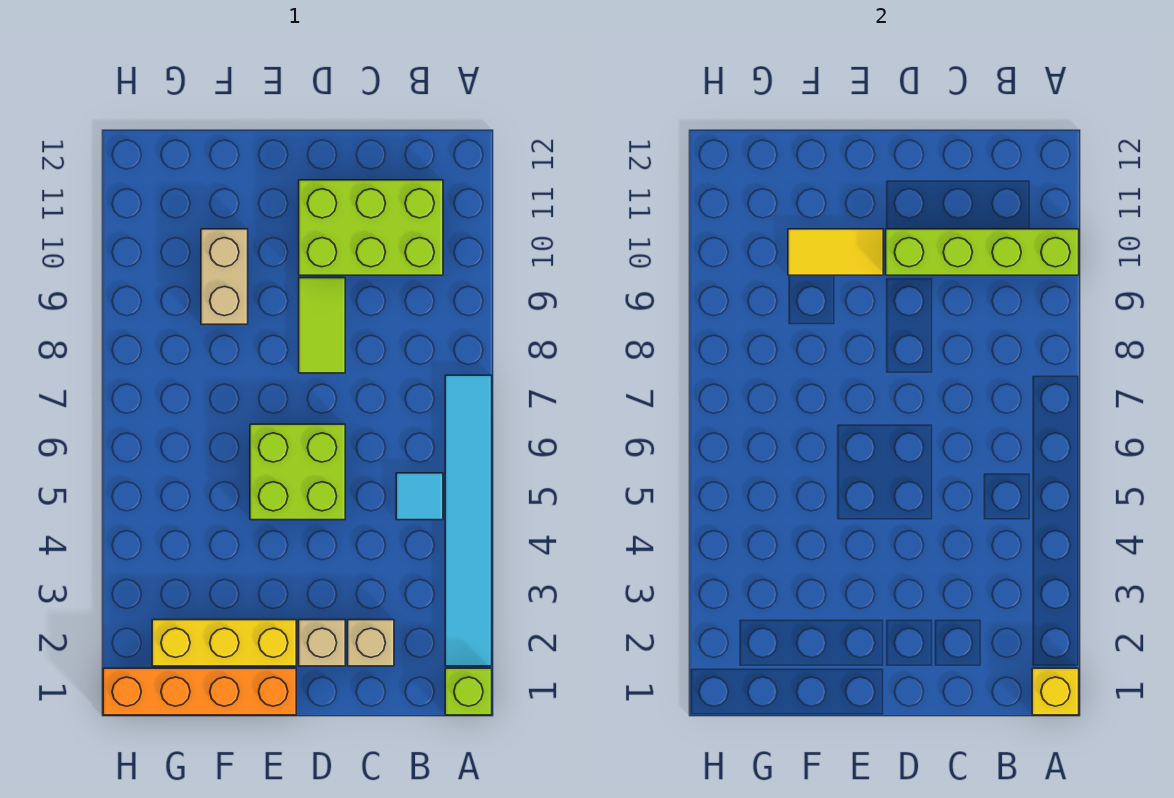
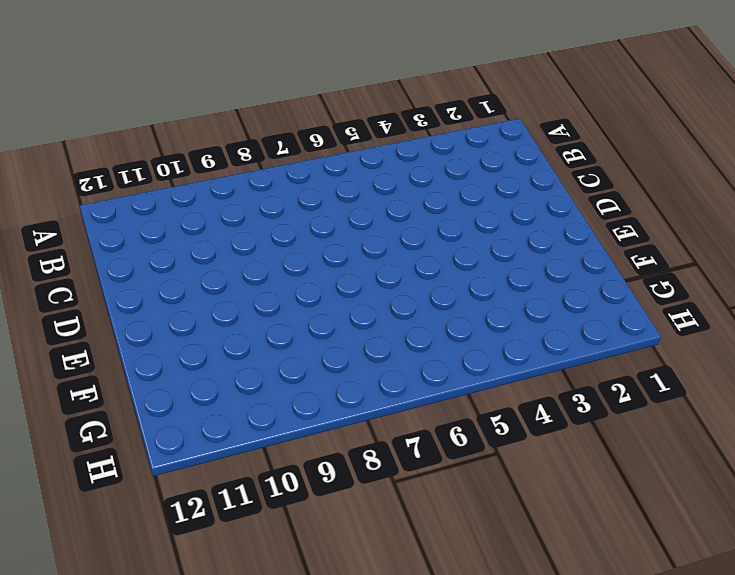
none -> lime 1x1 brick [445,668,492,715]
none -> cyan 1x6 tile [445,375,492,666]
none -> cyan 1x1 tile [396,473,443,520]

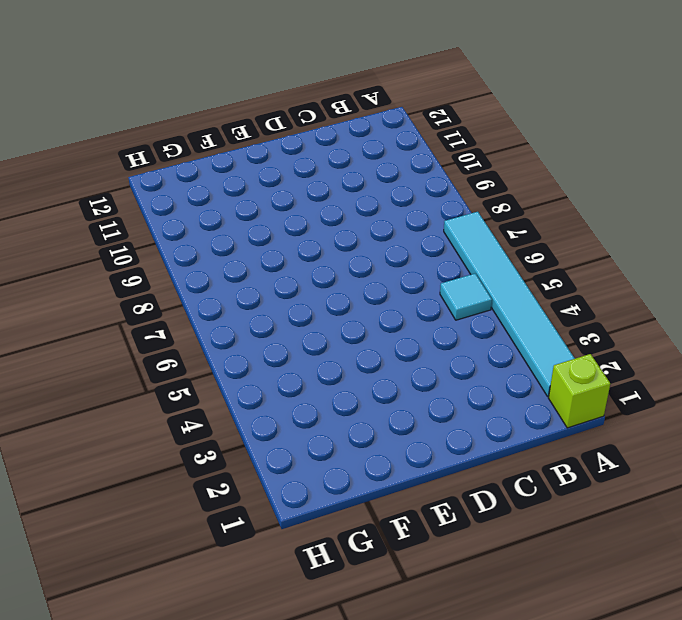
none -> lime 2x3 brick [299,180,443,275]
none -> tan 1x1 brick [348,620,394,666]
none -> tan 1x1 brick [299,620,345,666]

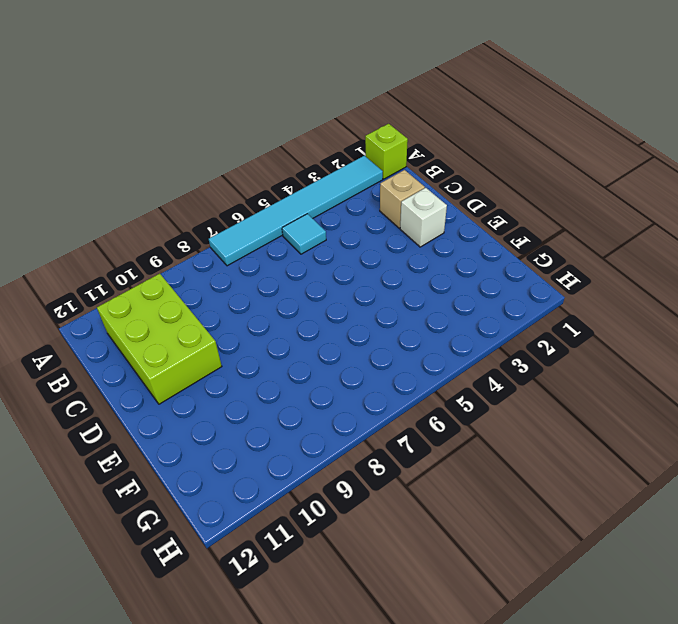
white 1x1 brick [400,188,447,247] -> tan 1x1 brick [299,620,345,666]
none -> lime 2x2 brick [250,424,345,520]
none -> lime 1x2 tile [299,278,345,373]
none -> orange 1x4 brick [103,668,296,715]

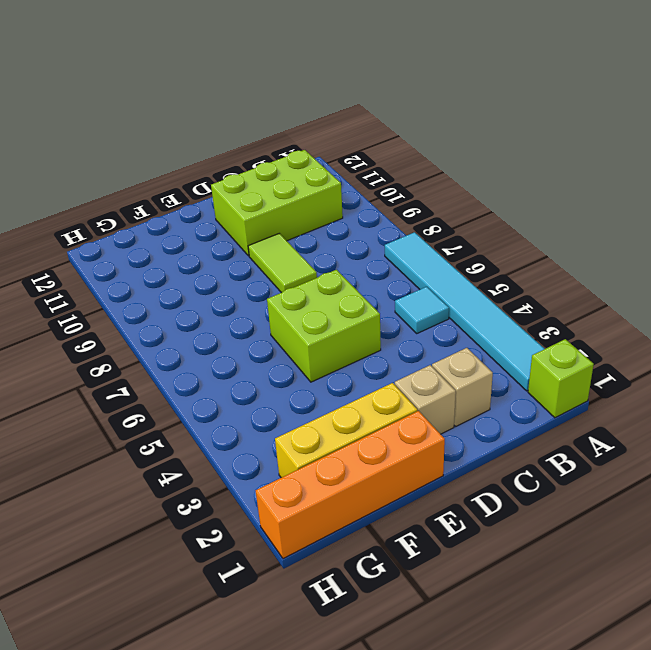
none -> tan 1x2 brick [201,229,248,324]
none -> yellow 1x1 brick [1032,668,1079,715]
none -> lime 1x4 brick [886,229,1079,275]

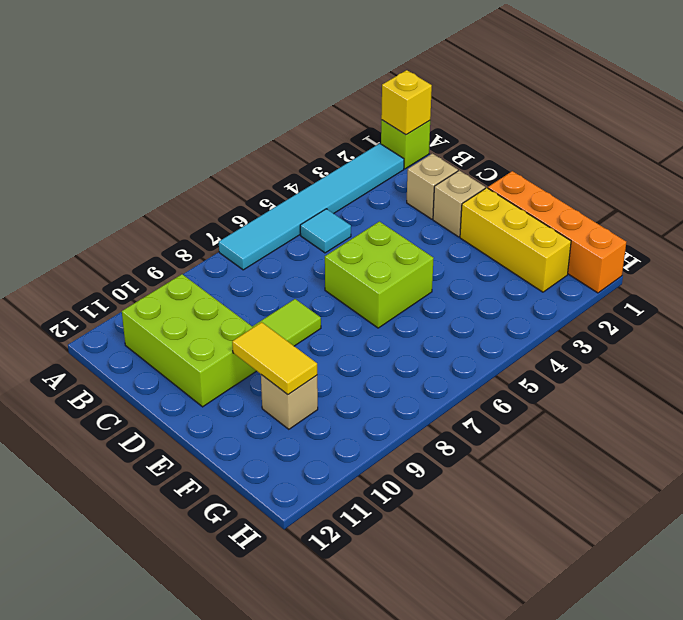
tan 1x1 brick [261,375,318,429] -> tan 1x2 brick [201,229,248,324]
none -> lime 1x4 brick [886,229,1079,275]

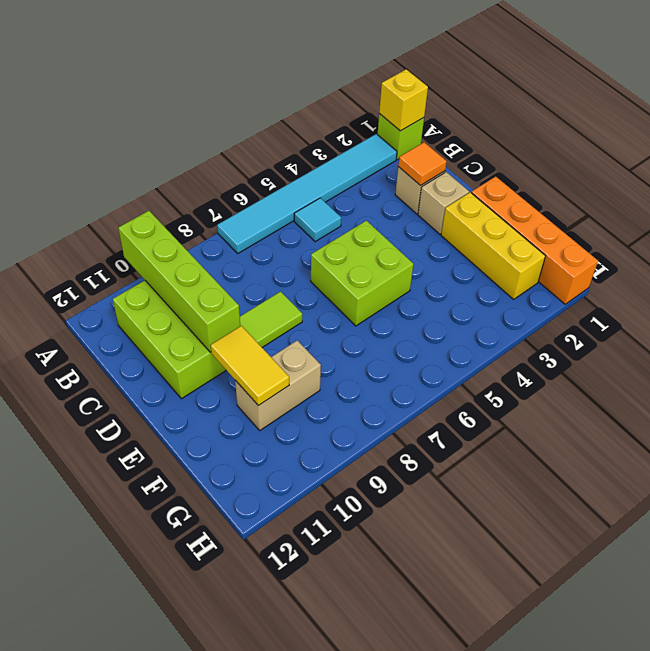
orange 1x1 tile [398,142,447,185] -> none

